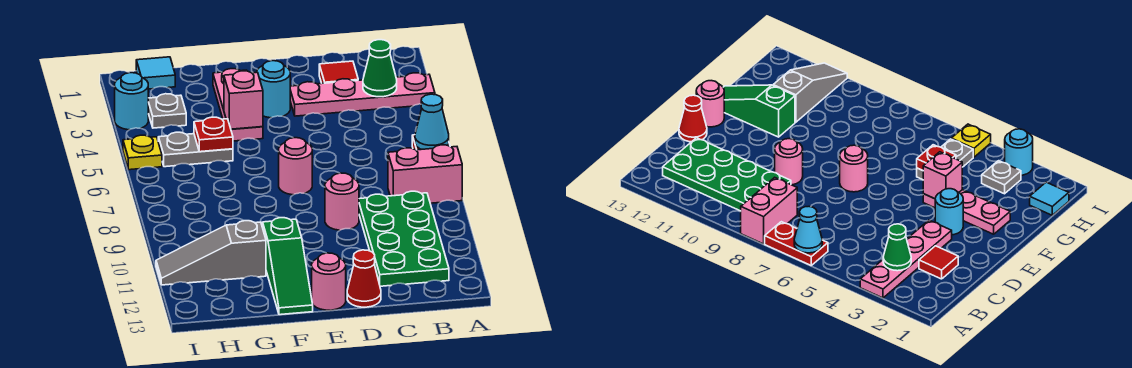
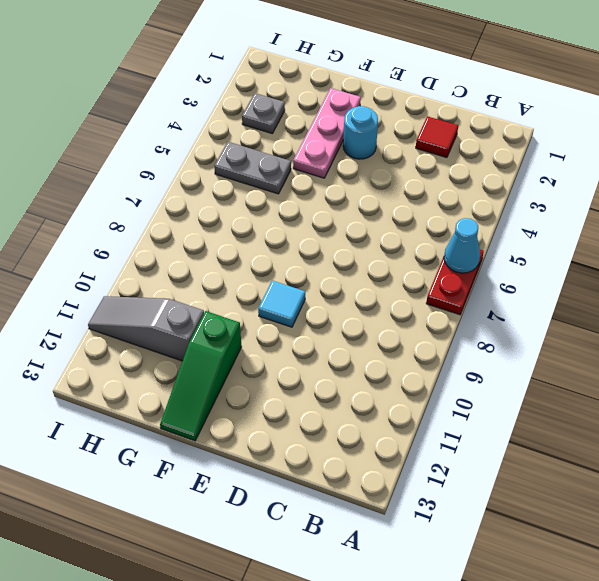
cyan 1x1 tile [258,281,305,327] -> cyan 1x1 tile moved to [136,57,175,89]
none -> pink 1x4 plate [290,73,435,116]
none -> pink 1x2 brick [388,145,462,203]
none -> green 2x4 plate [359,191,449,286]

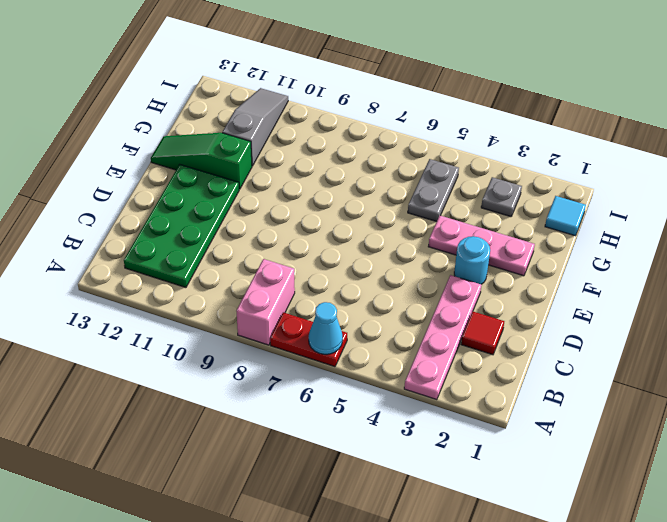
green 2x4 plate [124,165,239,288] -> green 2x4 plate turned to [359,191,449,286]
none -> pink 1x1 round brick [325,173,359,230]
none -> red 1x1 cone [347,250,381,307]
none -> pink 1x1 round brick [279,138,312,195]

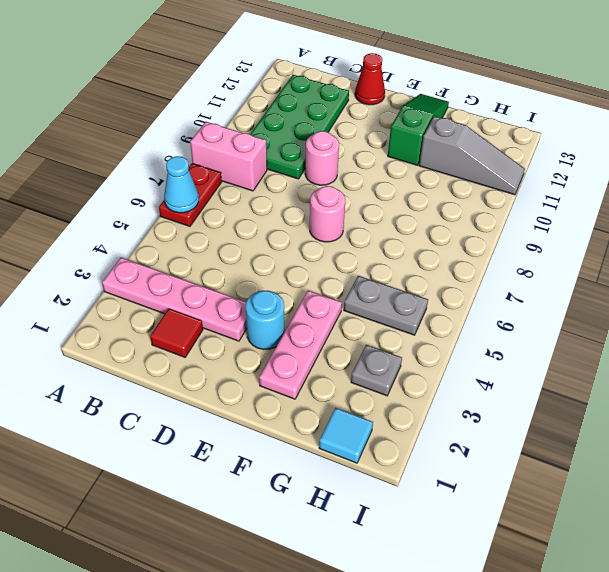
none -> pink 1x1 round brick [312,253,346,310]
none -> cyan 1x1 round brick [115,73,148,130]
none -> yellow 1x1 plate [123,135,162,170]

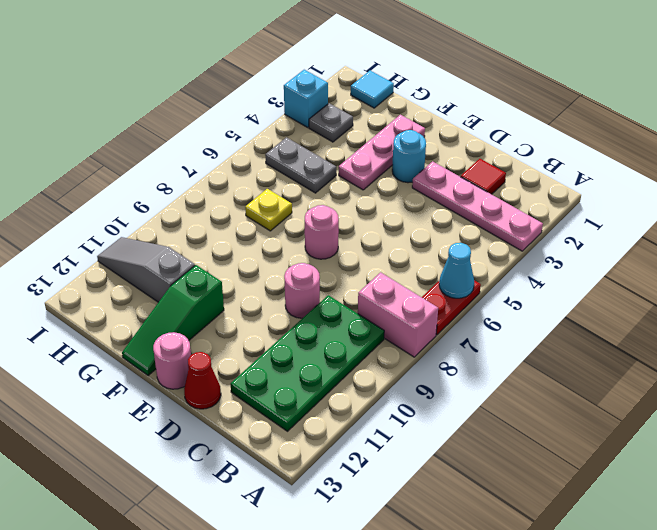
yellow 1x1 plate [245,189,292,231] -> yellow 1x1 plate moved to [123,135,162,170]
cyan 1x1 brick [284,70,328,128] -> cyan 1x1 round brick [115,73,148,130]
none -> green 1x1 cone [363,40,397,97]
none -> pink 1x1 brick [224,71,263,129]
none -> red 1x1 plate [194,117,233,152]

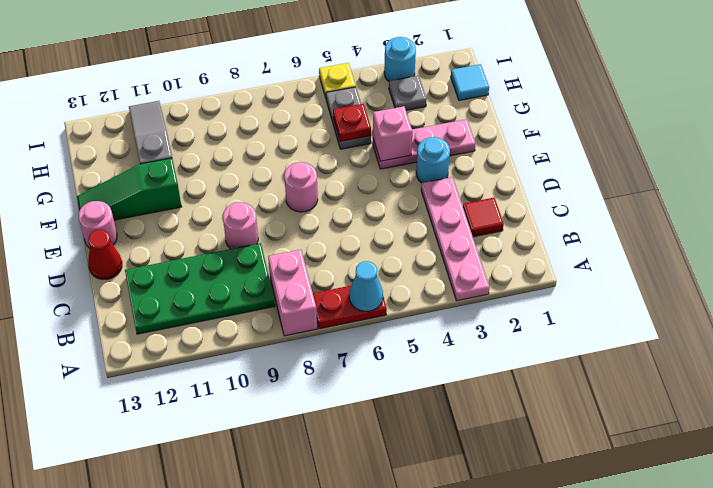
none -> green 1x1 cone [363,40,397,97]

